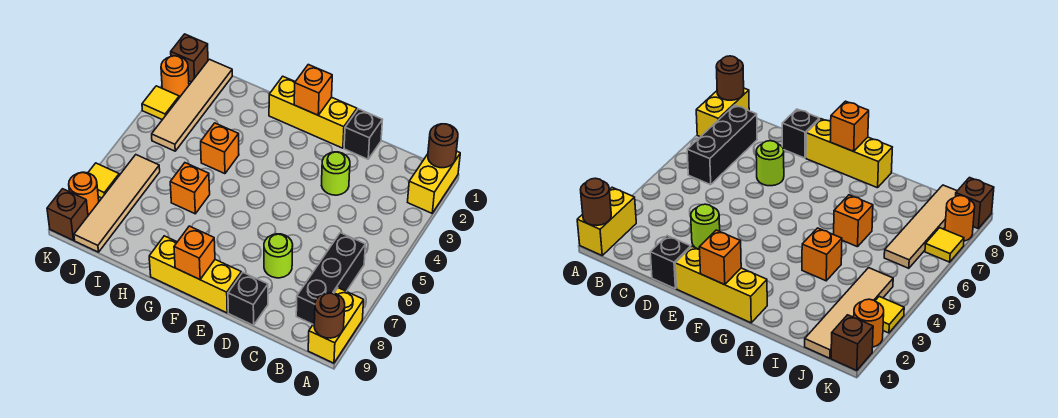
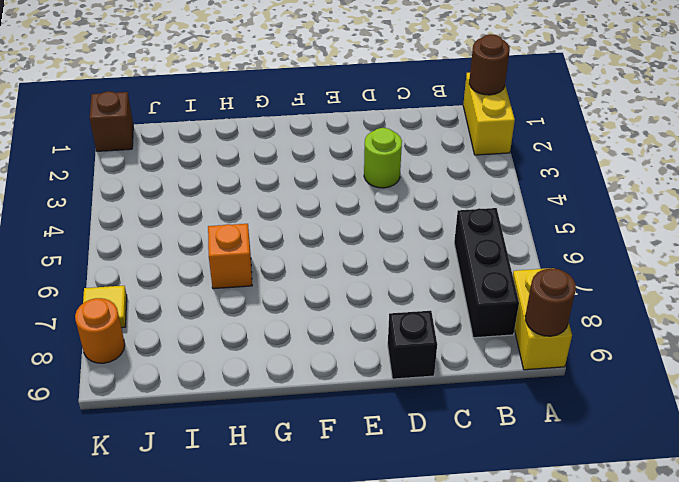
none -> black 1x1 brick [344,109,382,159]
none -> lime 1x1 round brick [264,234,293,278]
none -> yellow 1x3 brick [269,76,357,148]

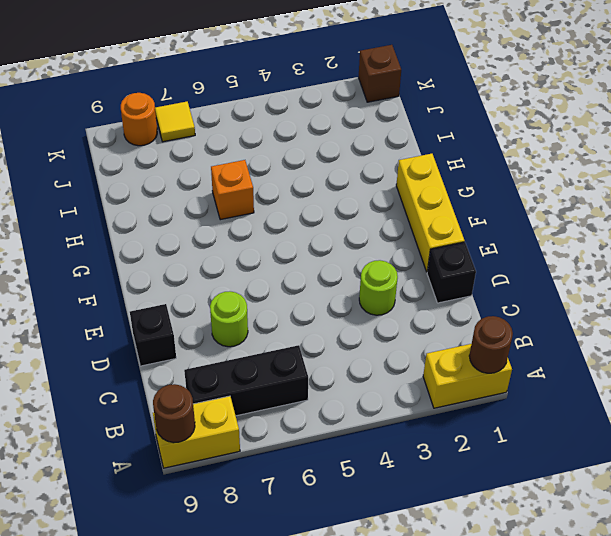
none -> yellow 1x3 brick [149,236,241,313]
none -> orange 1x1 brick [201,123,239,174]
none -> tan 1x4 tile [152,59,232,151]

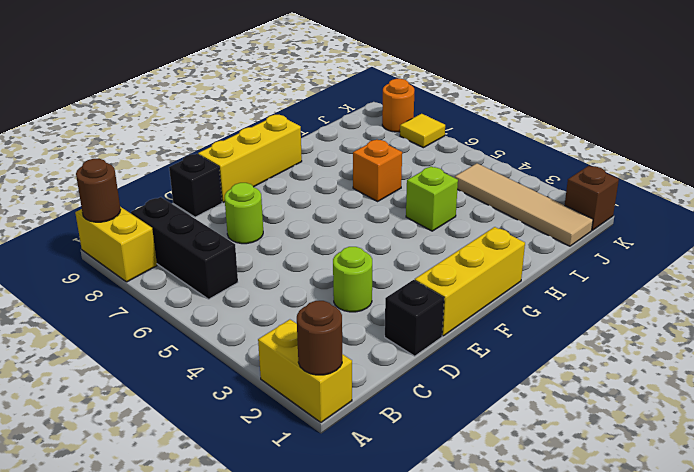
lime 1x1 brick [406,166,458,231] -> orange 1x1 brick [201,123,239,174]
none -> tan 1x4 tile [74,155,160,252]
none -> orange 1x1 round brick [161,56,189,98]
none -> yellow 1x1 tile [142,86,179,120]

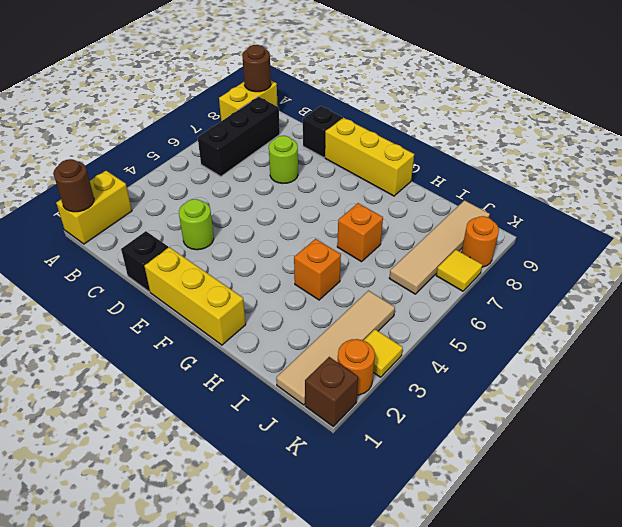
none -> brown 1x1 brick [47,189,88,240]
none -> orange 1x1 brick [294,65,332,115]
none -> orange 1x1 brick [174,226,215,279]

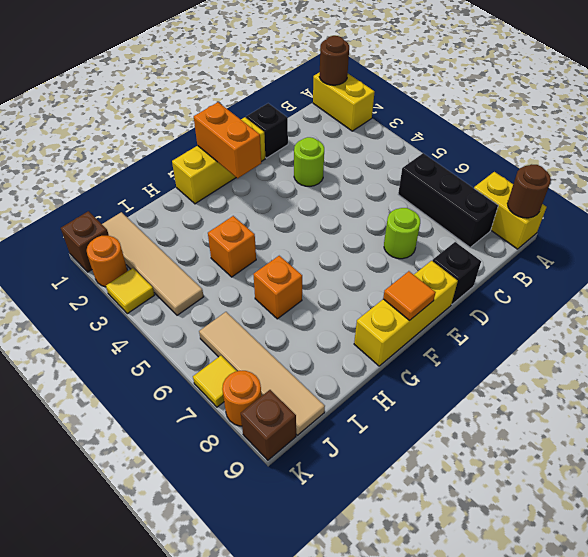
orange 1x2 brick [194,102,261,178] -> orange 1x1 brick [294,65,332,115]
orange 1x1 tile [383,271,436,320] -> orange 1x1 brick [174,226,215,279]

